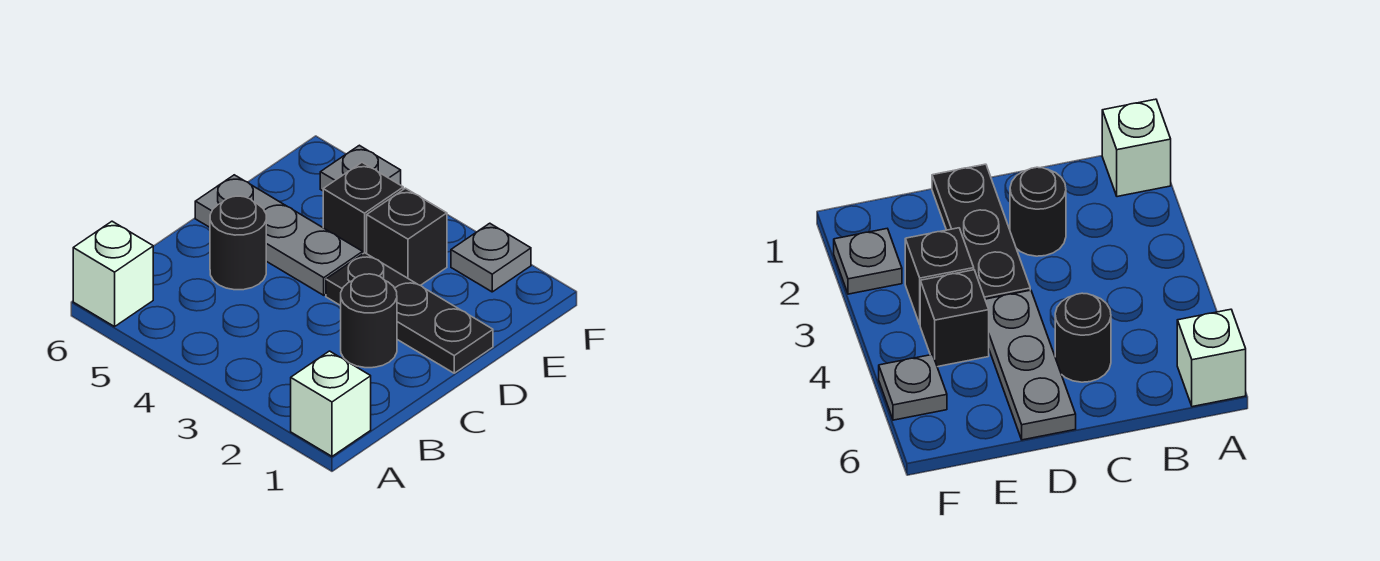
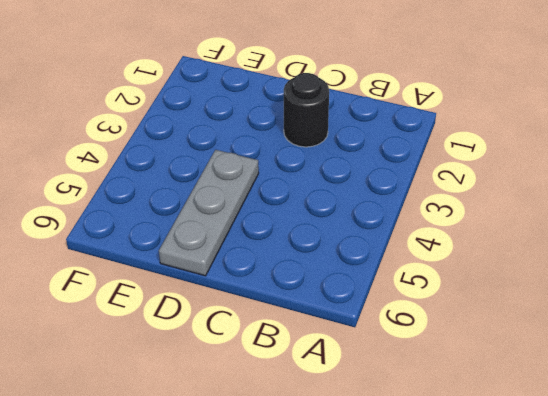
none -> white 1x1 brick [291,351,371,456]
none -> white 1x1 brick [73,221,153,327]

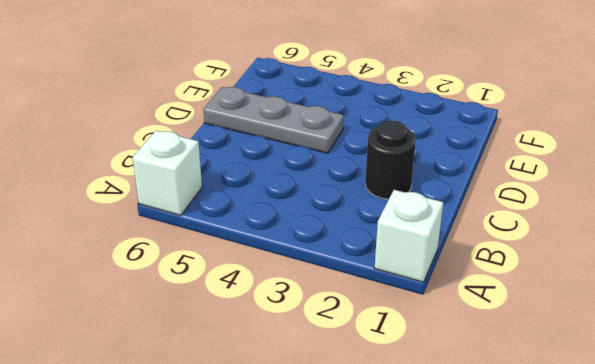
none -> black 1x1 round brick [210,196,266,290]
none -> black 1x3 plate [326,253,493,373]

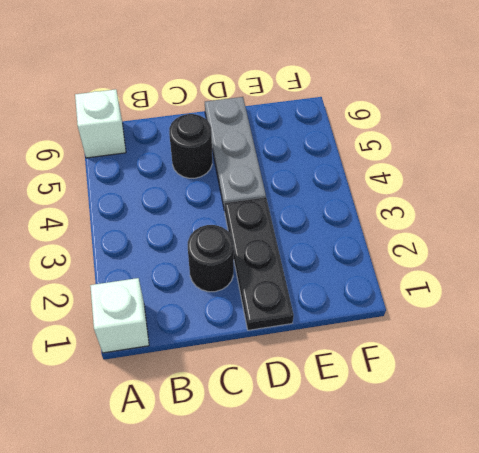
none -> black 1x1 brick [367,188,447,285]
none -> black 1x1 brick [323,163,403,254]

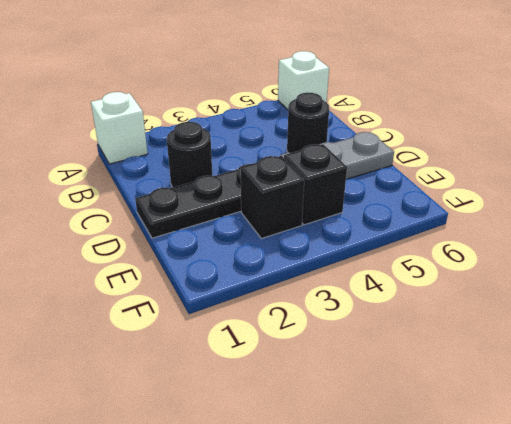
none -> grey 1x1 plate [451,223,531,292]
none -> grey 1x1 plate [320,145,401,191]

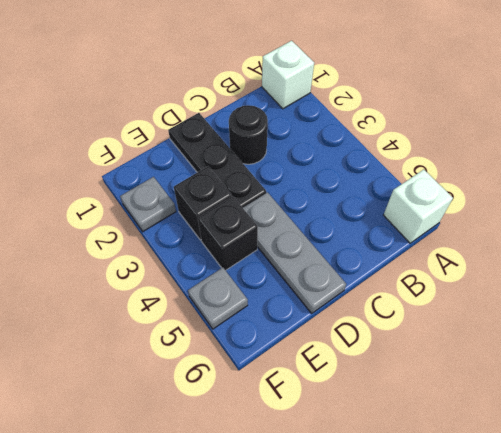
none -> black 1x1 round brick [210,196,266,290]

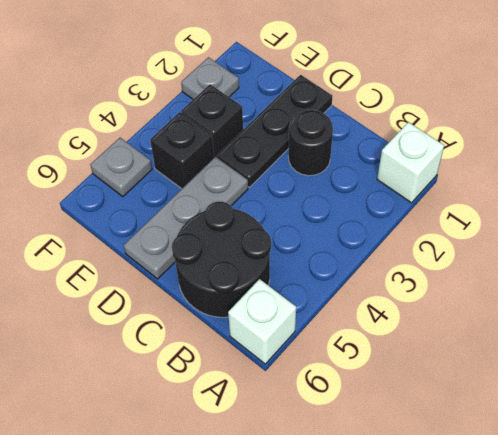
black 2x2 round brick [172,202,271,317] -> black 1x1 round brick [210,196,266,290]

